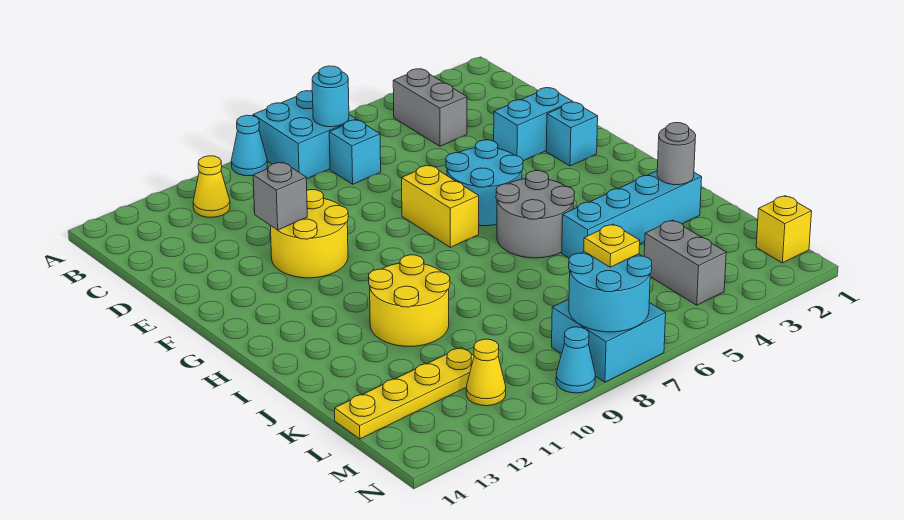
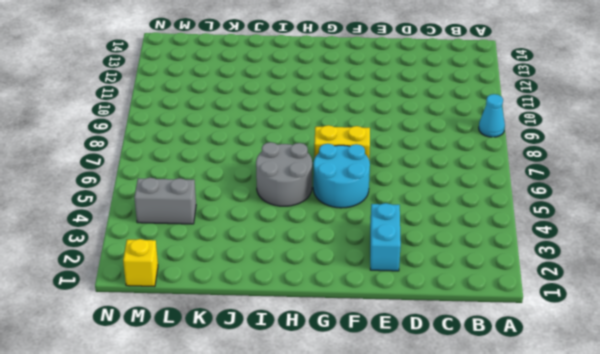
none -> cyan 2x2 brick [253,91,356,179]
none -> grey 1x2 brick [393,69,467,146]
none -> yellow 1x1 cone [193,156,230,217]

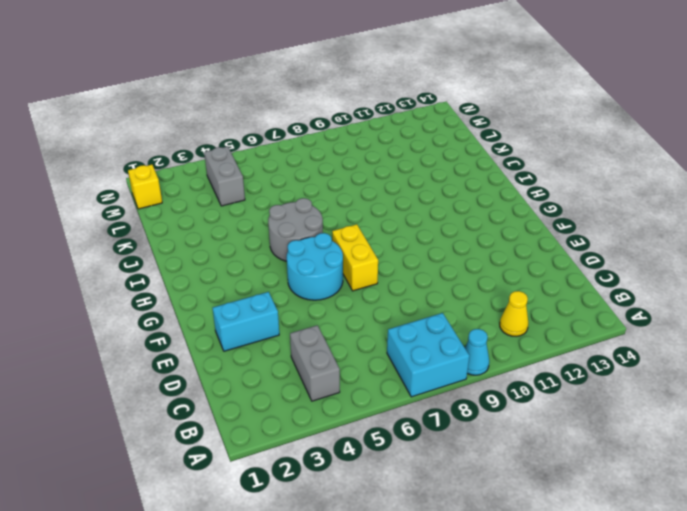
none -> cyan 1x1 brick [329,120,381,184]
none -> yellow 2x2 round brick [270,190,348,278]
none -> cyan 1x1 brick [546,102,598,166]

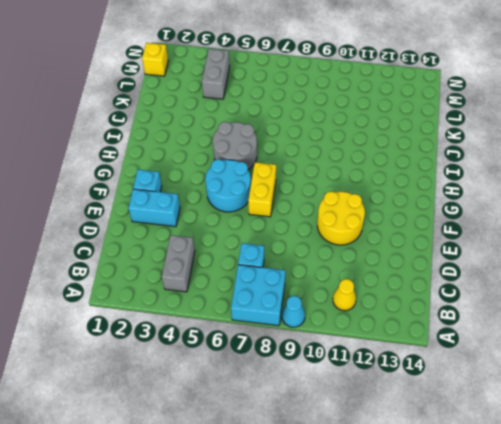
none -> yellow 2x2 round brick [368,255,450,346]
none -> cyan 1x4 brick [562,171,702,258]
none -> yellow 1x4 plate [335,347,474,439]

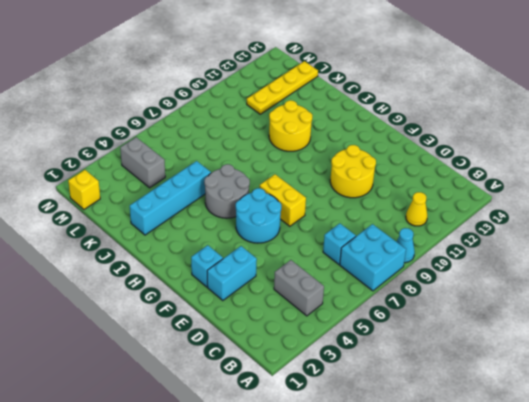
none -> cyan 2x2 brick [552,299,666,382]
none -> yellow 1x1 cone [466,339,506,406]
none -> cyan 1x1 cone [556,327,595,393]

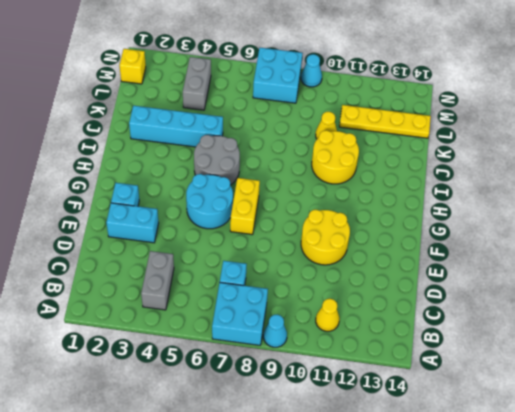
yellow 1x1 cone [316,112,337,139] -> yellow 1x1 cone moved to [466,339,506,406]
none -> cyan 1x1 round brick [312,66,349,127]
none -> grey 1x1 brick [253,162,307,230]
none -> grey 1x1 round brick [657,123,696,185]

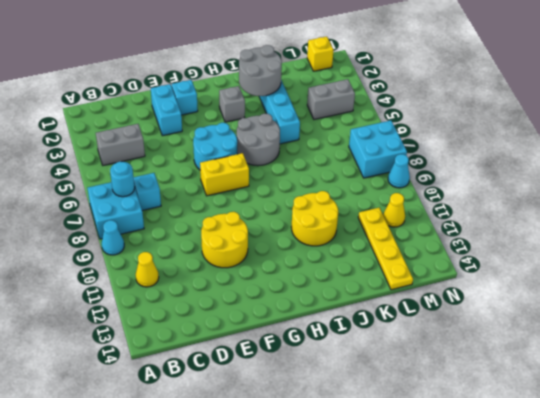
grey 1x1 brick [219,86,245,122] -> grey 1x1 brick moved to [253,162,307,230]
grey 2x2 round brick [239,45,282,96] -> grey 1x1 round brick [657,123,696,185]
none -> cyan 2x2 round brick [569,251,652,332]
none -> yellow 1x1 plate [584,224,640,267]

